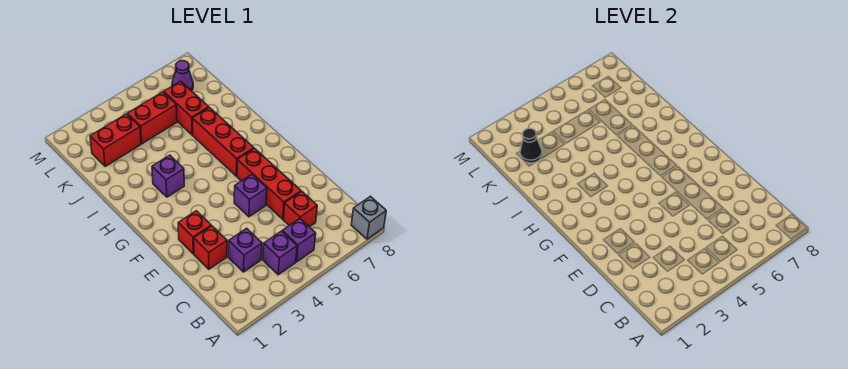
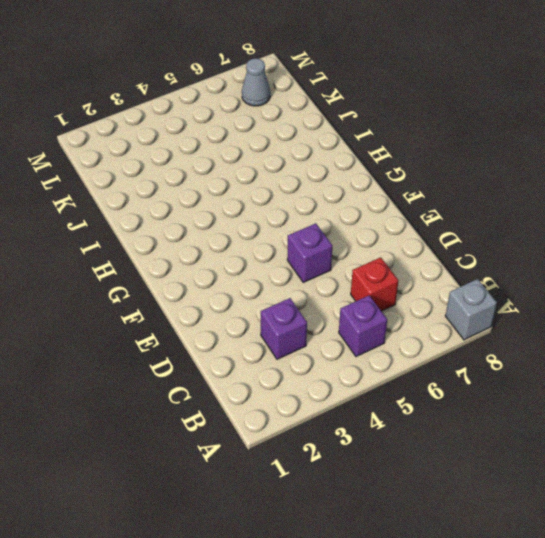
grey 1x1 cone [242,58,270,106] -> purple 1x1 cone [172,61,193,91]
none -> purple 1x1 brick [263,231,297,275]
none -> red 1x1 brick [194,226,227,269]
none -> red 1x3 brick [237,149,301,219]

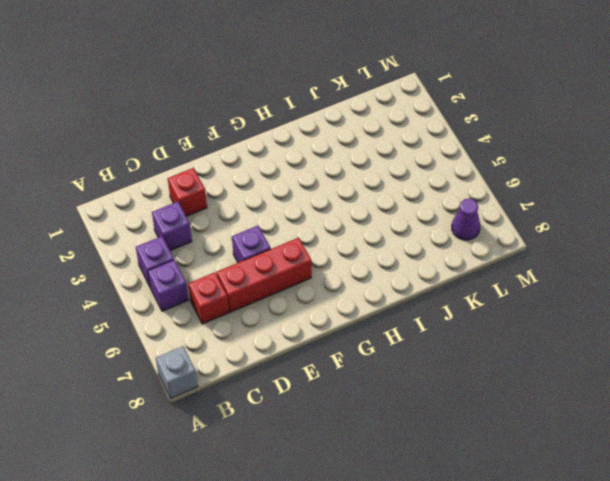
none -> red 1x1 brick [178,211,211,254]
none -> red 1x3 brick [192,108,254,176]
none -> purple 1x1 brick [152,155,184,197]

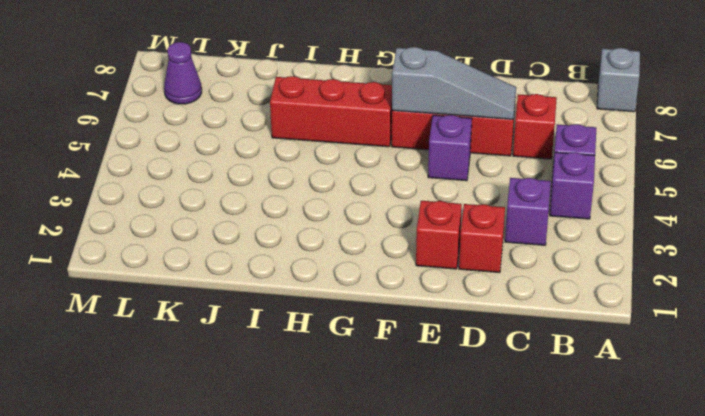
grey 1x3 slope [392,47,516,119] -> none
none -> purple 1x1 brick [152,155,184,197]
none -> red 1x2 brick [164,81,209,135]
none -> red 1x2 brick [90,114,141,167]

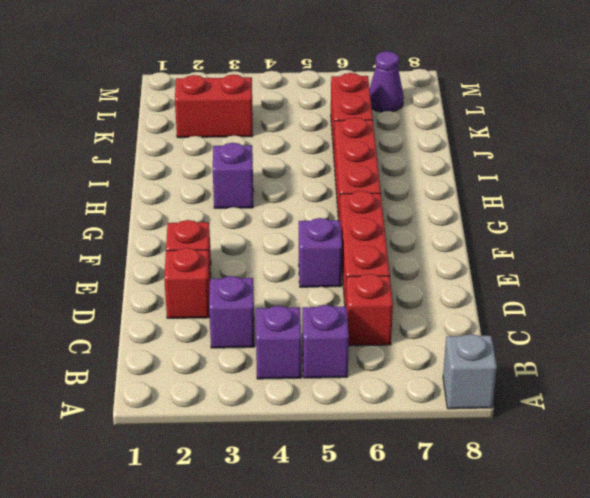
none -> red 1x2 brick [127,92,177,144]
none -> black 1x1 cone [520,128,542,163]

